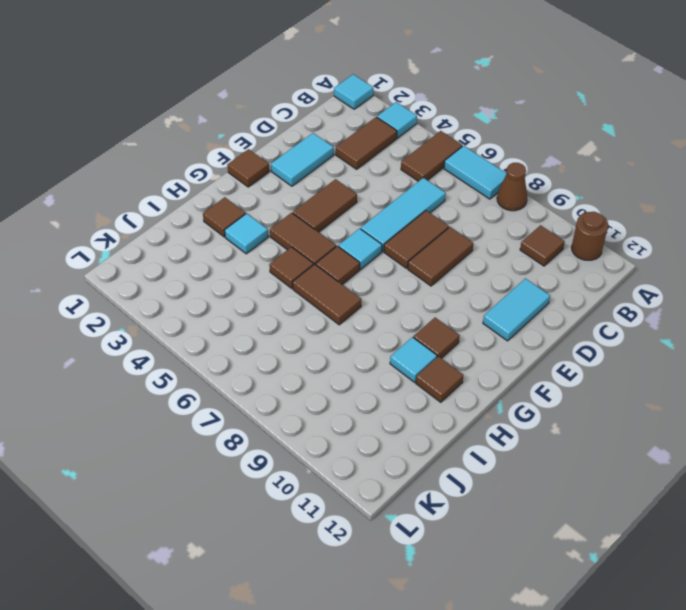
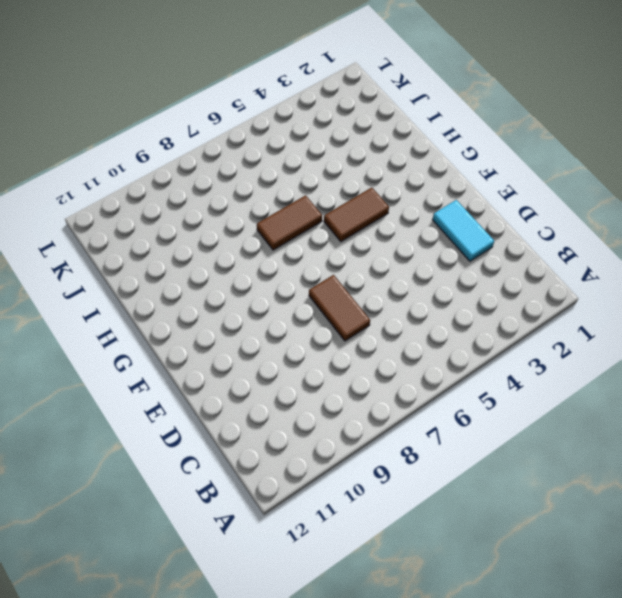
none -> cyan 1x1 tile [334,74,373,109]
none -> cyan 1x1 tile [377,102,417,138]
none -> brown 1x2 tile [401,131,462,181]

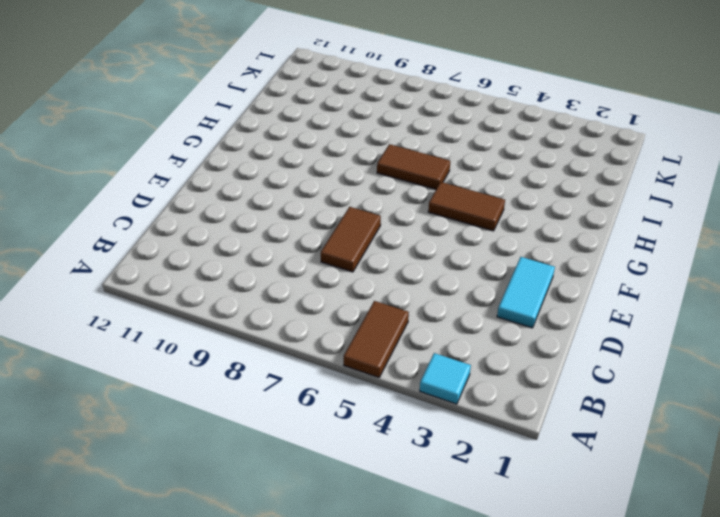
none -> cyan 1x1 tile [334,74,373,109]
none -> cyan 1x2 tile [444,146,506,199]
none -> brown 1x1 cone [497,163,527,211]

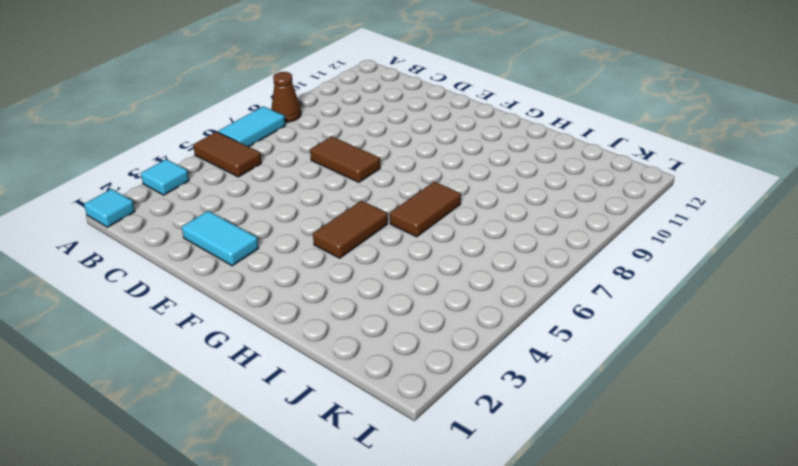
none -> brown 1x1 round brick [571,212,608,260]
none -> brown 1x2 tile [336,117,397,169]
none -> brown 1x1 tile [520,225,565,266]

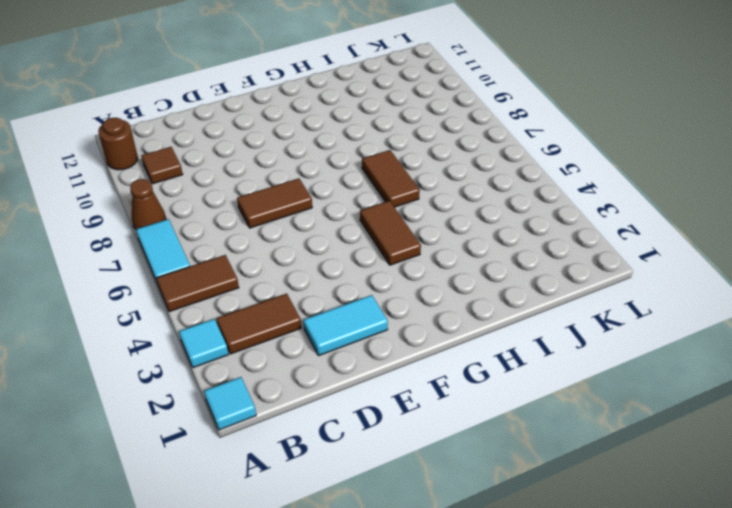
none -> cyan 1x3 tile [361,178,446,251]
none -> brown 1x2 tile [408,227,473,286]
none -> cyan 1x2 tile [483,278,550,341]

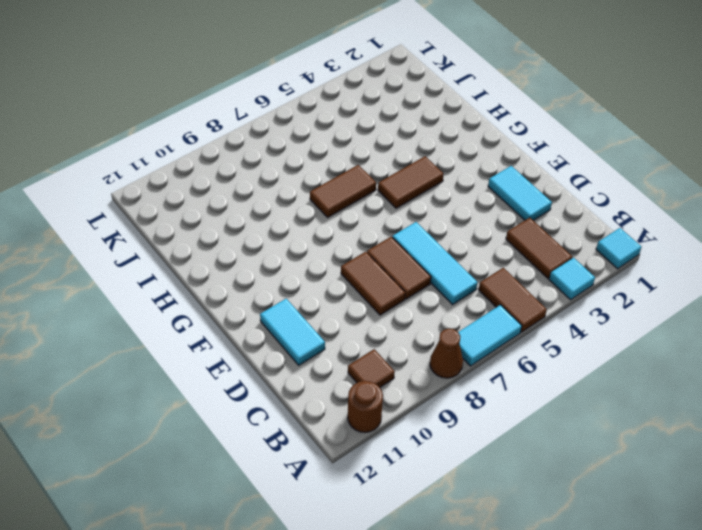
none -> brown 1x2 tile [293,179,357,232]
none -> brown 1x1 tile [227,149,269,187]
none -> cyan 1x1 tile [338,229,382,269]

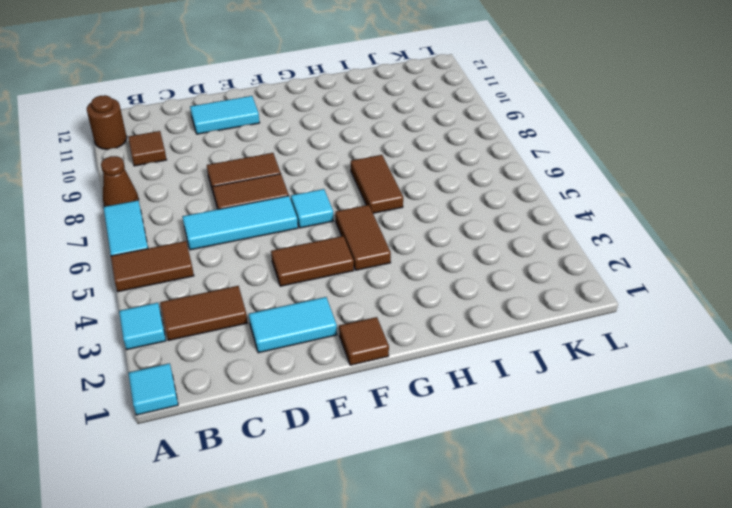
none -> brown 1x1 tile [316,246,360,285]
none -> brown 1x1 tile [413,318,460,358]
none -> brown 1x1 tile [203,197,246,237]

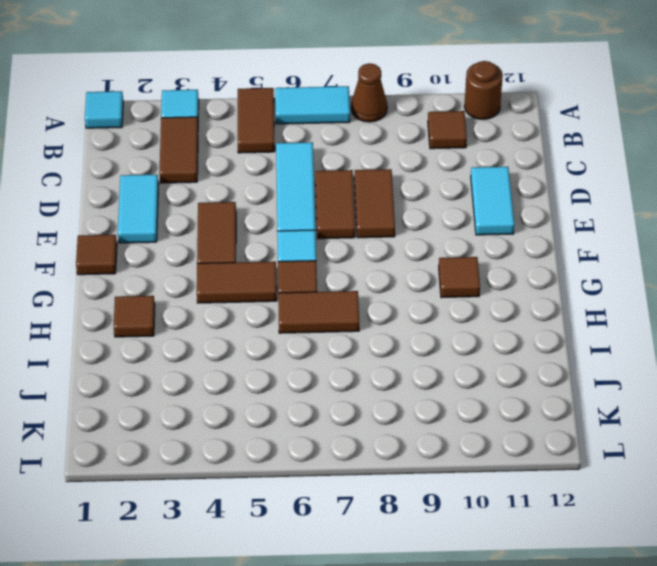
none -> cyan 1x1 tile [225,214,268,254]
none -> brown 1x1 tile [269,247,314,288]
none -> cyan 1x1 tile [390,337,437,382]

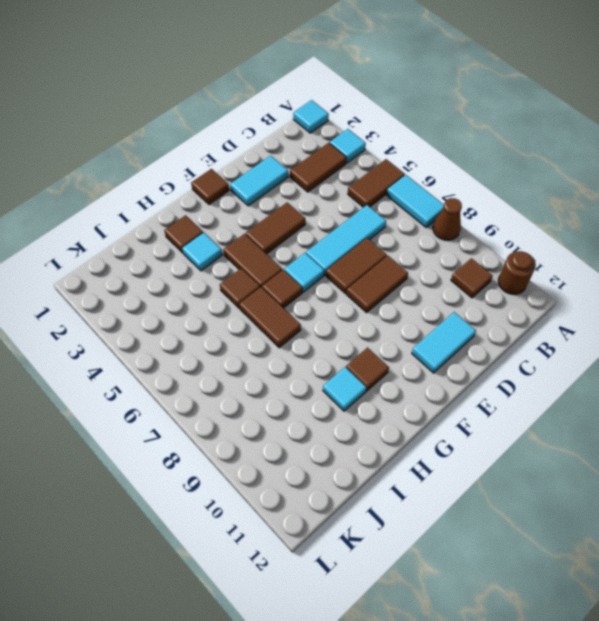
none -> brown 1x1 tile [416,356,463,402]

